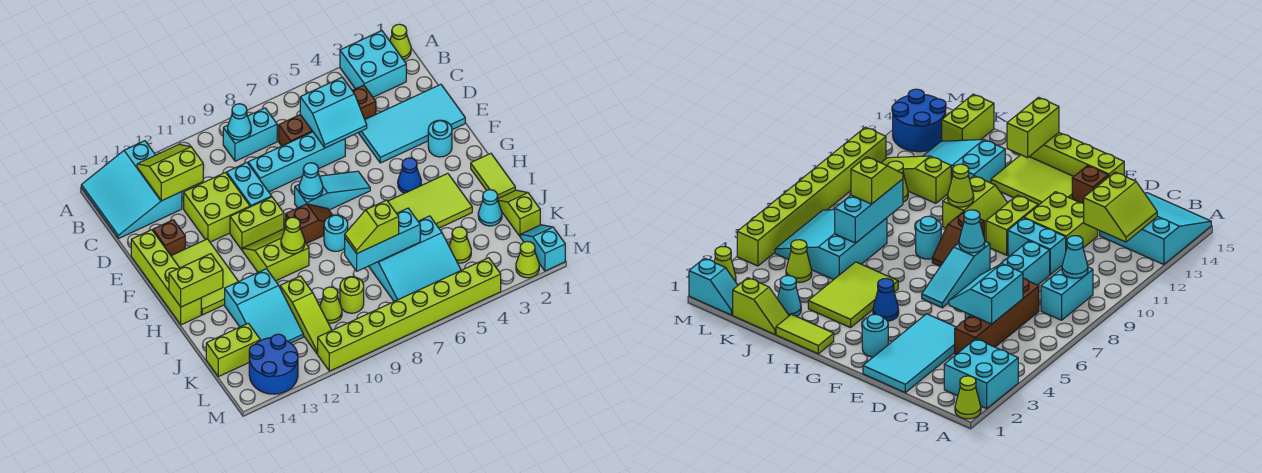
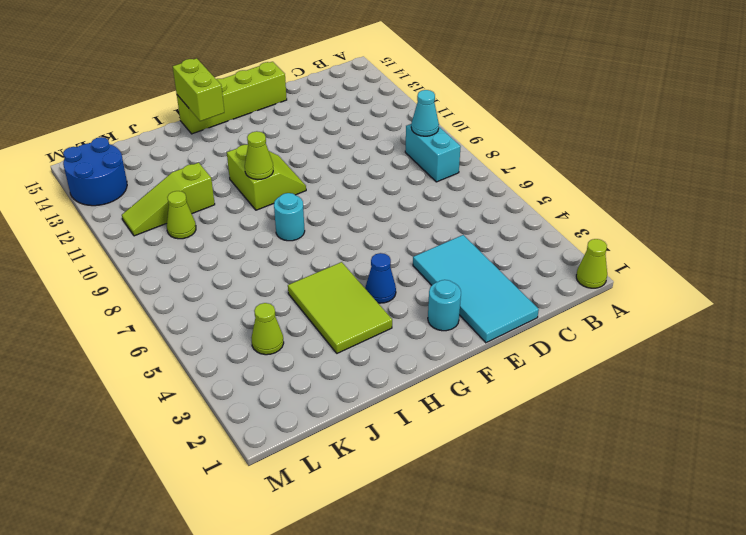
none -> cyan 2x2 brick [340,31,406,97]
none -> cyan 3x3 slope [81,141,182,239]
none -> brown 1x4 brick [279,85,376,146]
none -> cyan 1x4 brick [248,132,345,192]

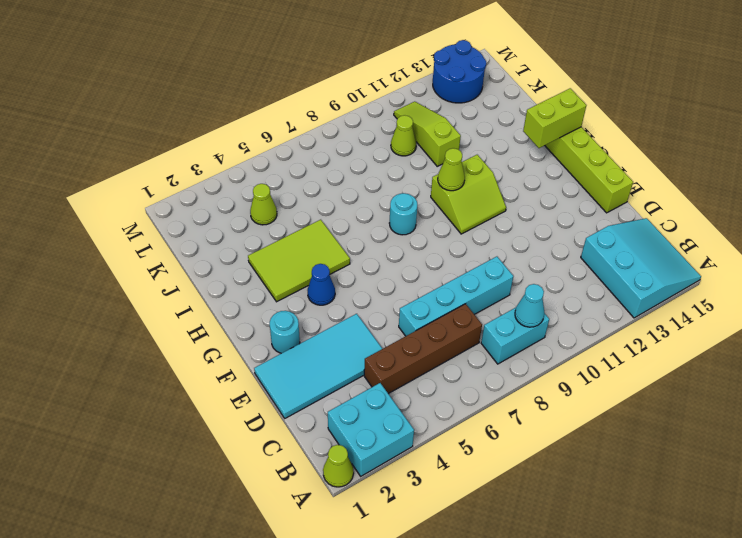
none -> cyan 1x2 brick [227,163,272,207]
none -> lime 2x2 brick [184,173,250,242]
none -> brown 1x1 brick [153,220,185,256]
none -> cyan 1x3 slope [295,171,370,210]

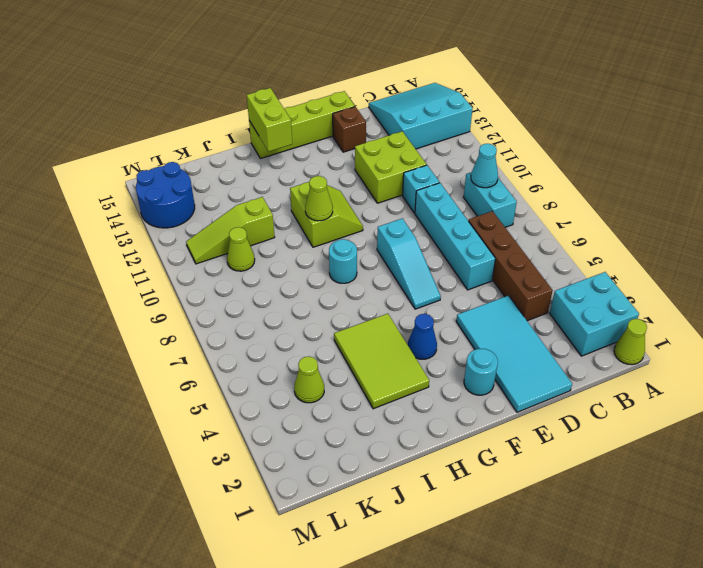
cyan 1x1 brick [403,165,440,213] -> cyan 1x2 brick [227,163,272,207]
none -> lime 1x2 brick [230,197,284,250]
none -> lime 2x3 tile [171,239,238,315]
none -> brown 1x2 slope [286,204,332,244]
none -> lime 1x2 tile [471,153,515,198]

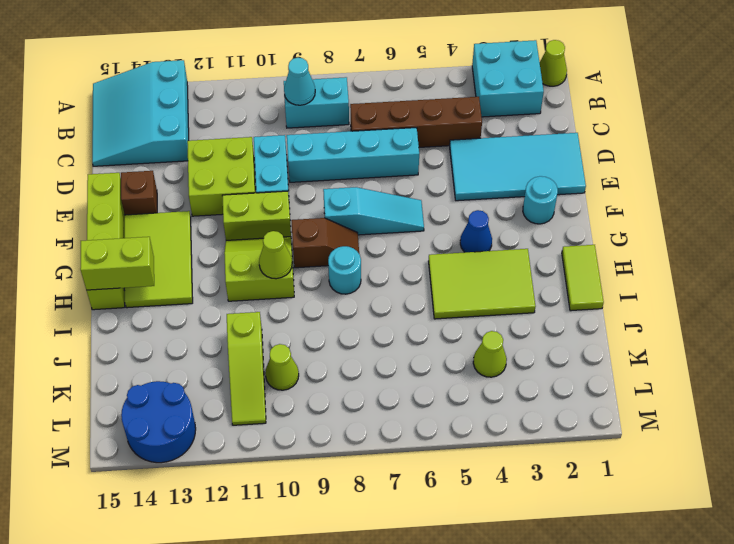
none -> cyan 2x3 slope [225,269,303,343]
none -> lime 1x2 slope [497,190,540,236]
none -> cyan 1x1 cone [478,190,502,226]
none -> cyan 3x3 slope [369,216,461,301]

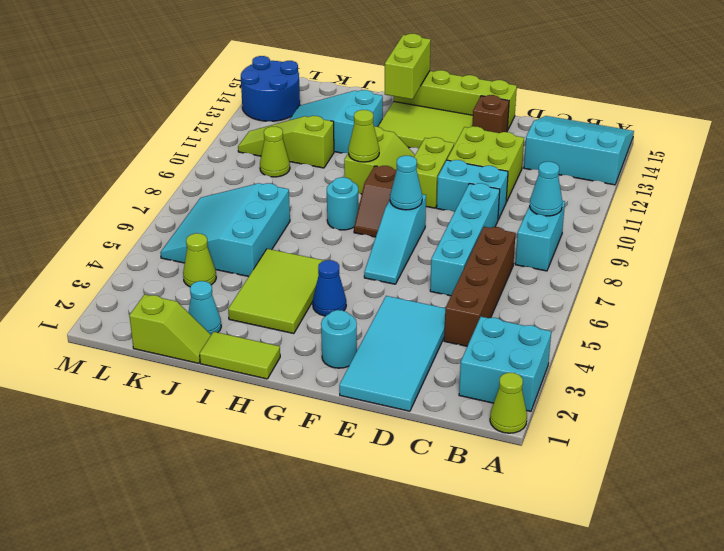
none -> lime 1x1 round brick [340,277,364,313]
none -> lime 1x2 brick [206,323,260,377]
none -> cyan 1x2 slope [521,225,565,271]
none -> lime 1x1 cone [516,241,539,278]

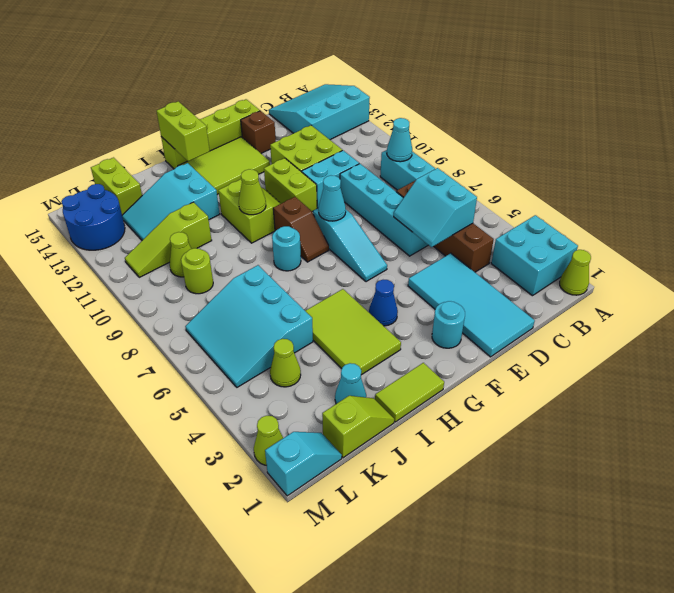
none -> lime 1x8 brick [318,258,501,371]
none -> lime 2x2 slope [137,144,203,201]
none -> cyan 1x3 brick [345,208,420,271]
none -> lime 1x2 slope [345,200,399,253]

